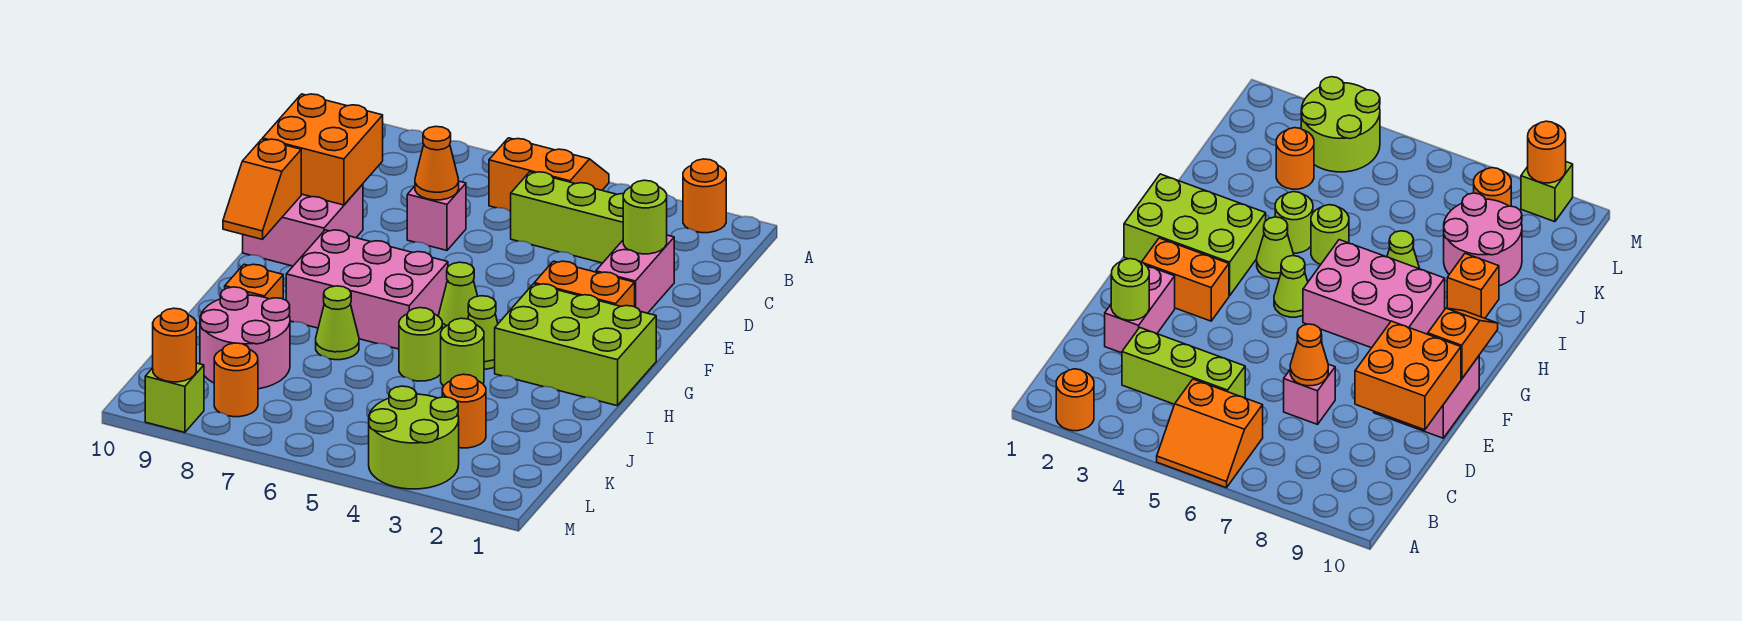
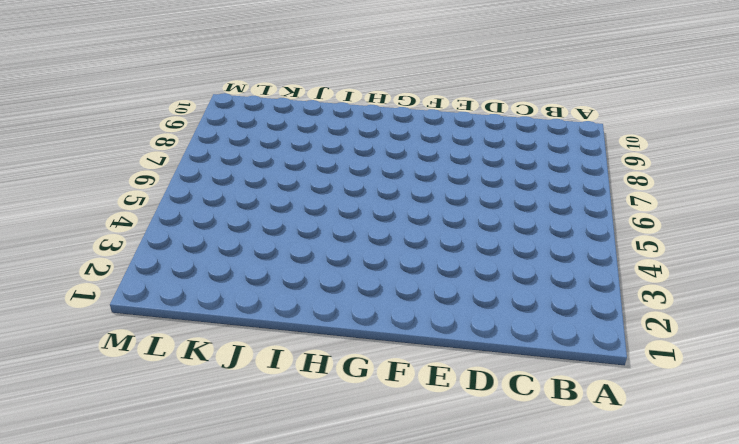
none -> orange 1x1 round brick [683,159,726,233]
none -> orange 2x2 slope [489,138,609,212]
none -> lime 1x3 brick [511,172,623,263]

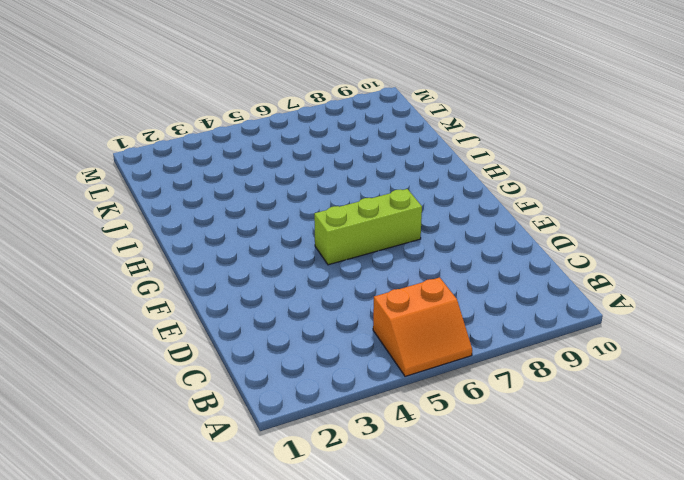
lime 1x3 brick [314,189,422,265] -> lime 1x3 brick moved to [511,172,623,263]
none -> orange 1x1 round brick [683,159,726,233]
none -> pink 1x2 brick [596,235,674,313]
none -> pink 1x1 brick [407,181,466,250]

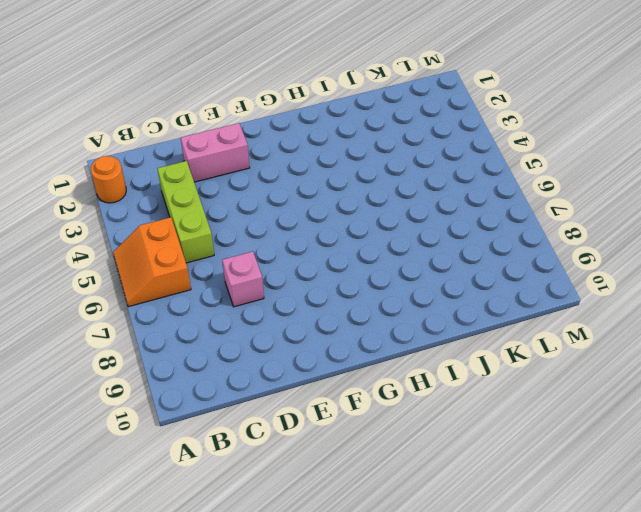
none -> pink 2x2 brick [243,184,363,266]
none -> orange 1x2 brick [534,261,635,307]
none -> lime 2x3 brick [495,284,656,406]

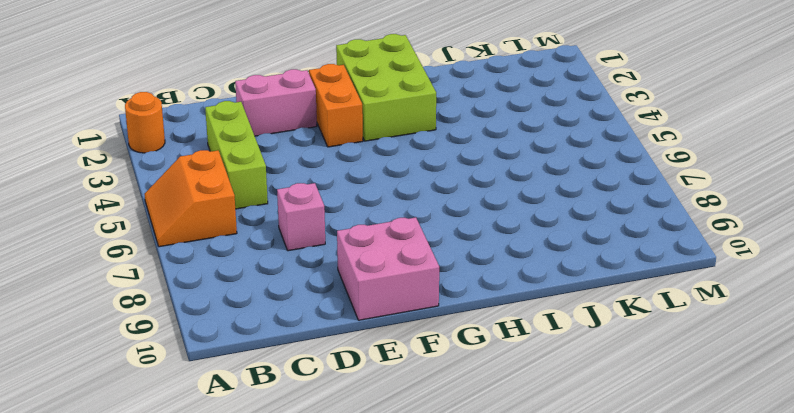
none -> lime 1x1 cone [439,262,477,329]
none -> pink 2x3 brick [286,230,448,349]
none -> lime 1x1 cone [468,296,498,369]

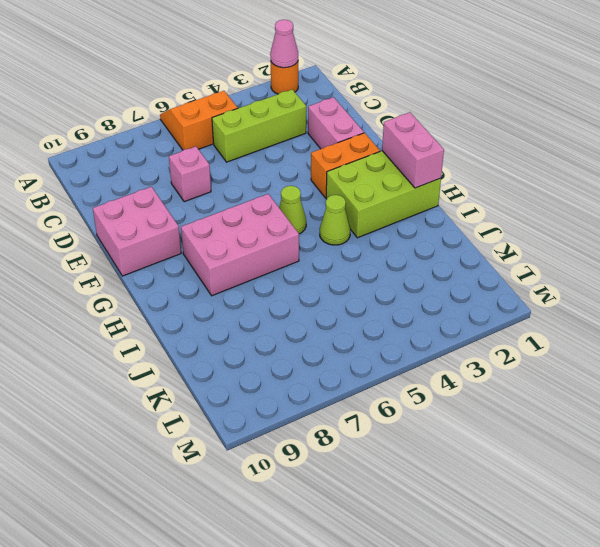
pink 1x1 cone [270,20,298,68] -> none
pink 1x2 brick [382,112,444,188] -> none
none -> lime 1x1 round brick [441,318,484,386]
none -> lime 1x1 round brick [399,308,442,381]
none -> lime 1x1 cone [316,286,359,360]

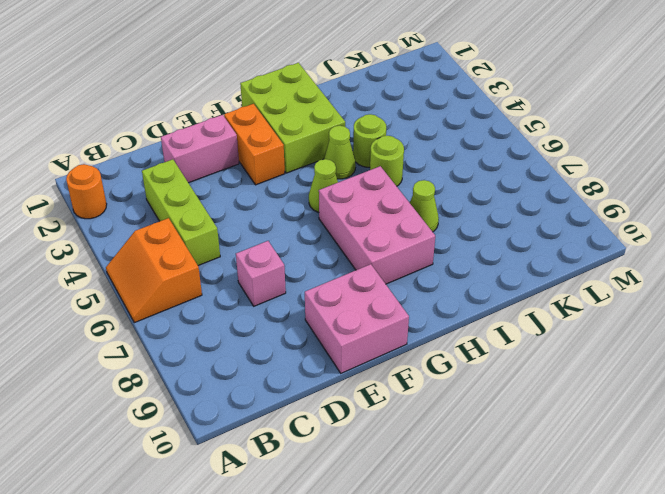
none -> orange 1x1 brick [225,264,283,299]
none -> pink 2x2 round brick [200,287,290,389]
none -> orange 1x1 round brick [442,374,486,448]

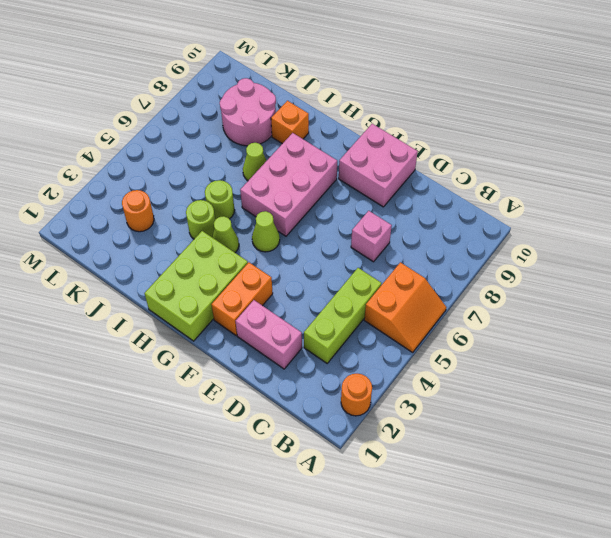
none -> lime 2x2 round brick [369,386,459,489]
none -> orange 1x1 round brick [214,343,258,417]
none -> lime 1x1 brick [145,363,204,432]

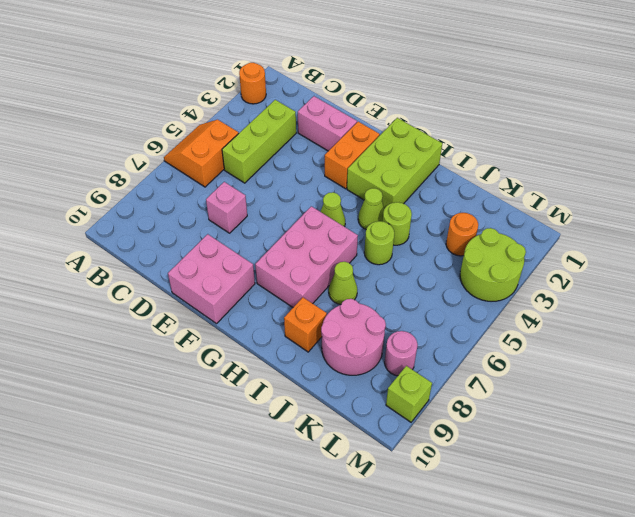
pink 1x1 round brick [385,331,418,376] -> orange 1x1 round brick [214,343,258,417]
none -> lime 1x1 round brick [623,180,667,254]
none -> orange 1x1 cone [415,126,459,200]
none -> orange 2x2 brick [263,94,383,205]

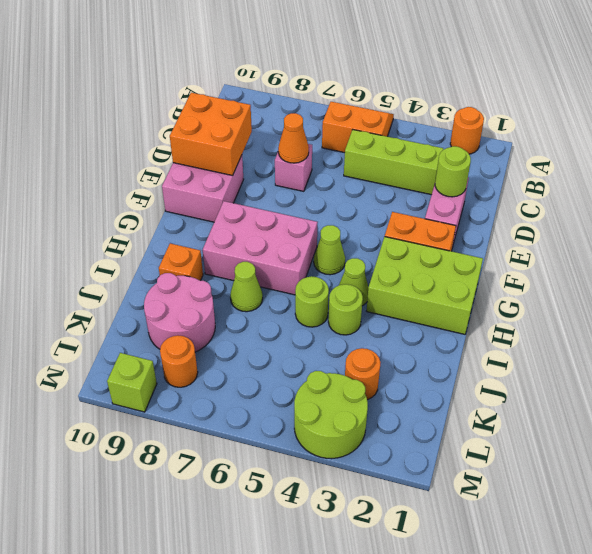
none -> orange 1x2 slope [223,139,301,239]
none -> orange 1x1 round brick [153,308,196,382]

